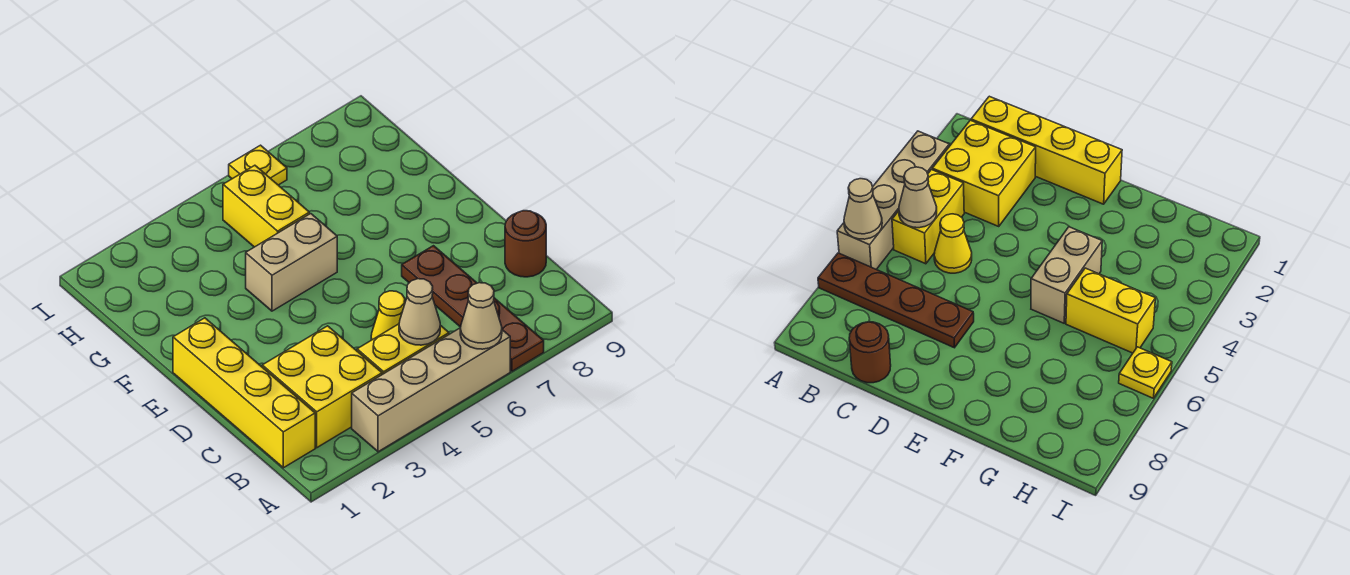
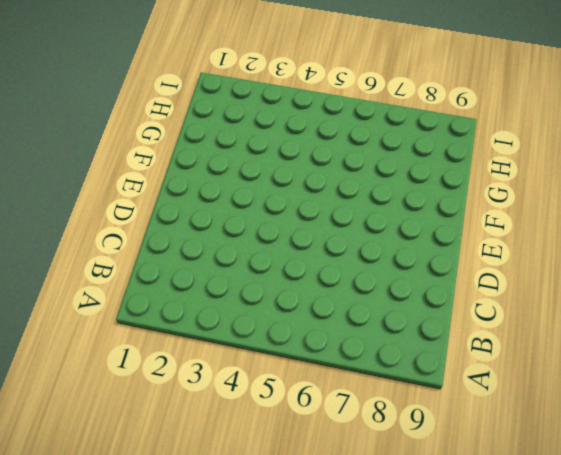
none -> tan 1x4 brick [352,328,510,452]
none -> brown 1x4 plate [402,246,544,371]
none -> yellow 1x4 brick [173,318,315,468]

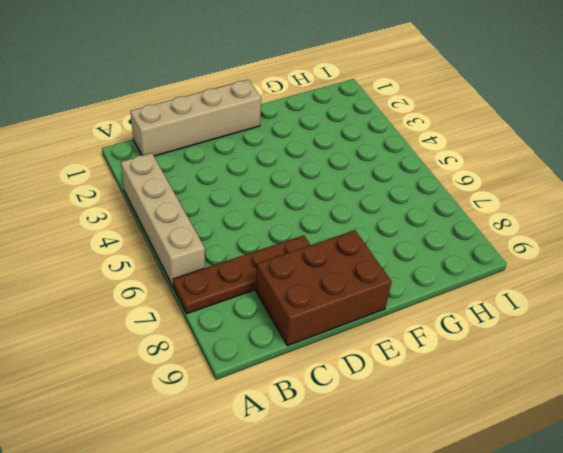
tan 1x4 brick [131,80,261,156] -> yellow 1x4 brick [173,318,315,468]
brown 2x3 brick [256,230,391,346] -> brown 1x1 round brick [505,211,546,277]
none -> yellow 2x2 brick [262,326,382,448]
none -> yellow 1x2 brick [357,324,449,375]
none -> yellow 1x1 cone [371,291,405,340]

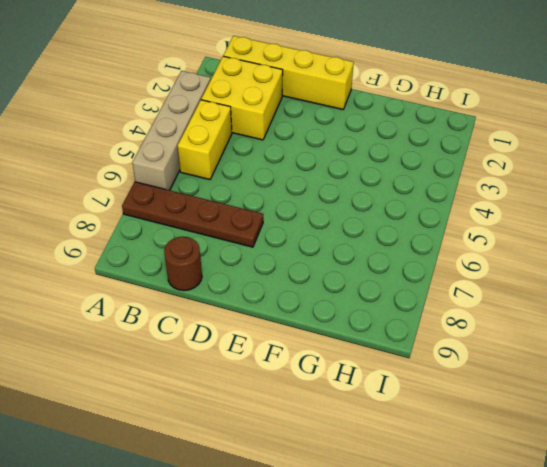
none -> yellow 1x1 cone [371,291,405,340]
none -> tan 1x2 brick [246,214,337,311]
none -> yellow 1x2 brick [223,165,309,247]

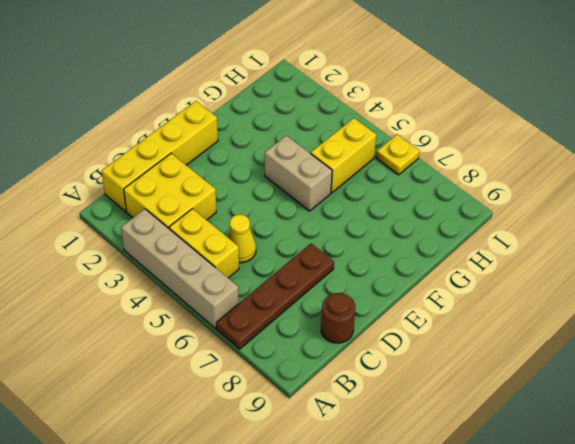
none -> tan 1x1 cone [460,283,502,349]
none -> tan 1x1 cone [399,279,440,345]

